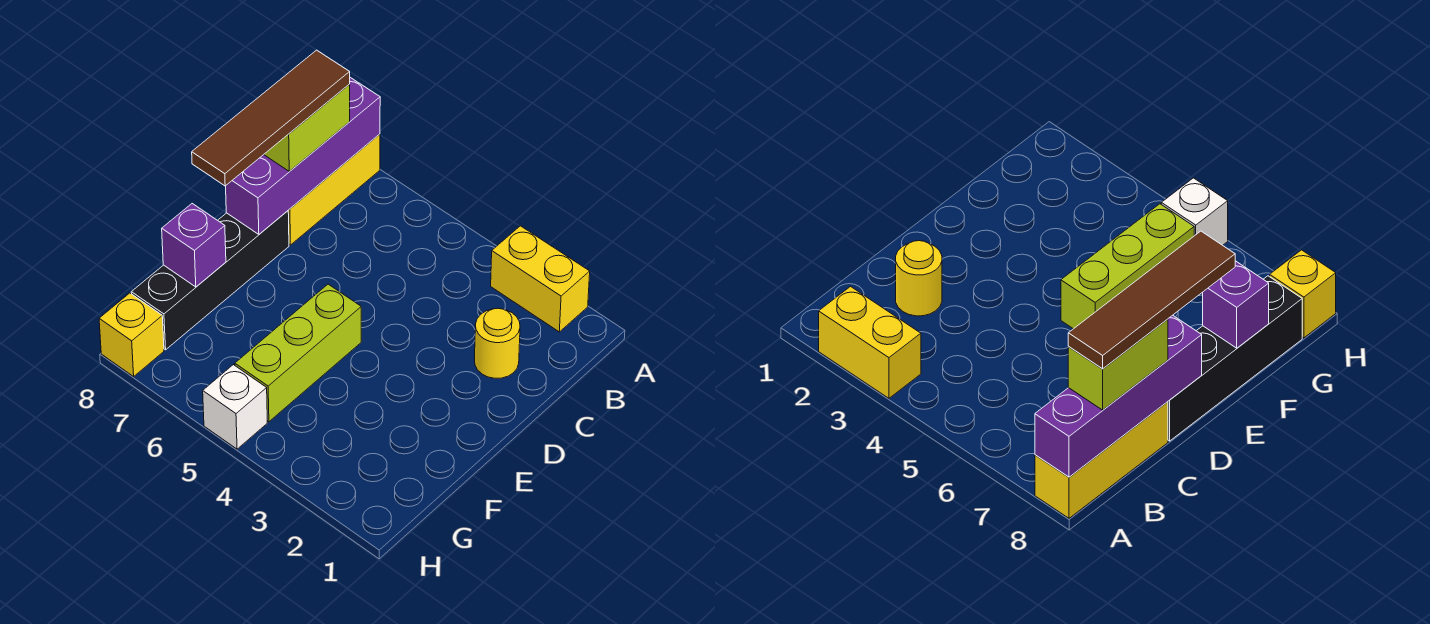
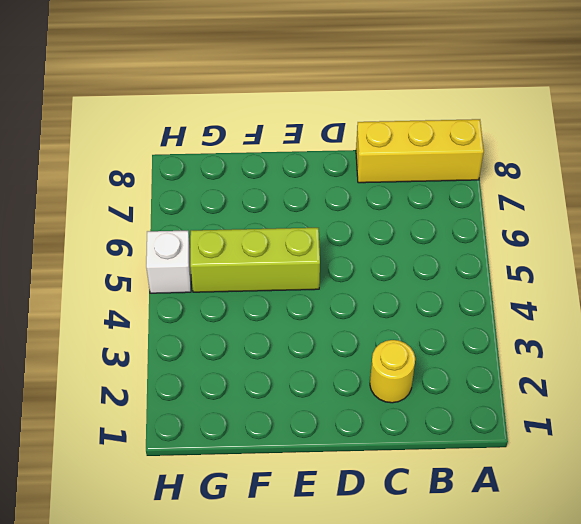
none -> yellow 1x2 brick [491,226,590,332]
none -> black 1x4 brick [131,211,289,350]

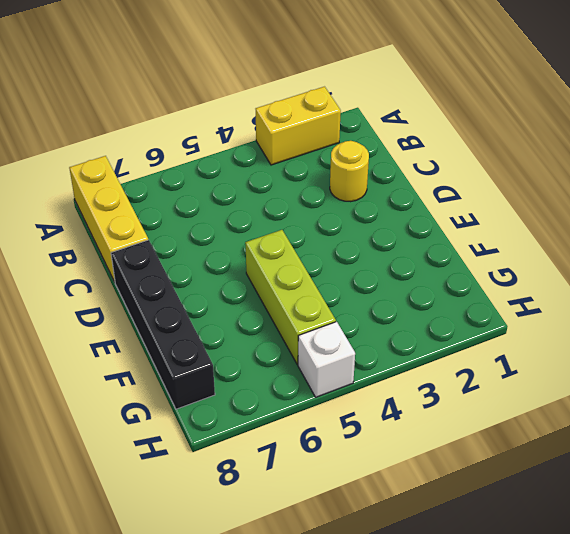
none -> yellow 1x1 brick [99,293,164,376]
none -> purple 1x4 brick [226,78,380,234]

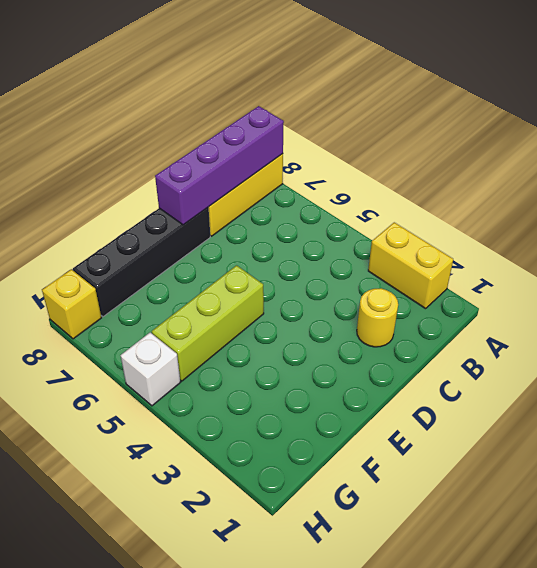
none -> purple 1x1 brick [162,204,226,287]
none -> lime 1x2 brick [264,84,350,172]

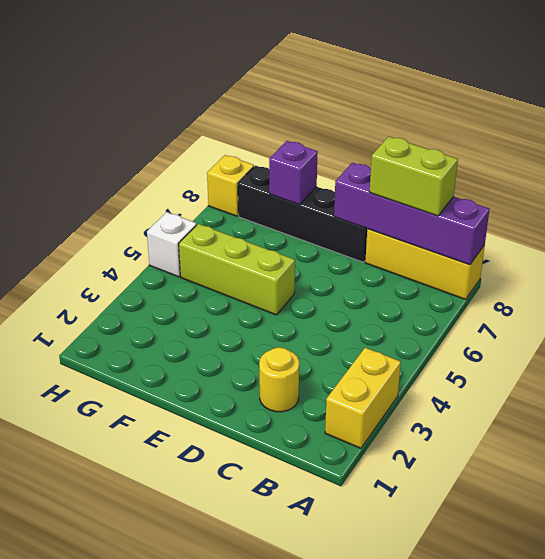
none -> brown 1x4 tile [192,50,350,186]

